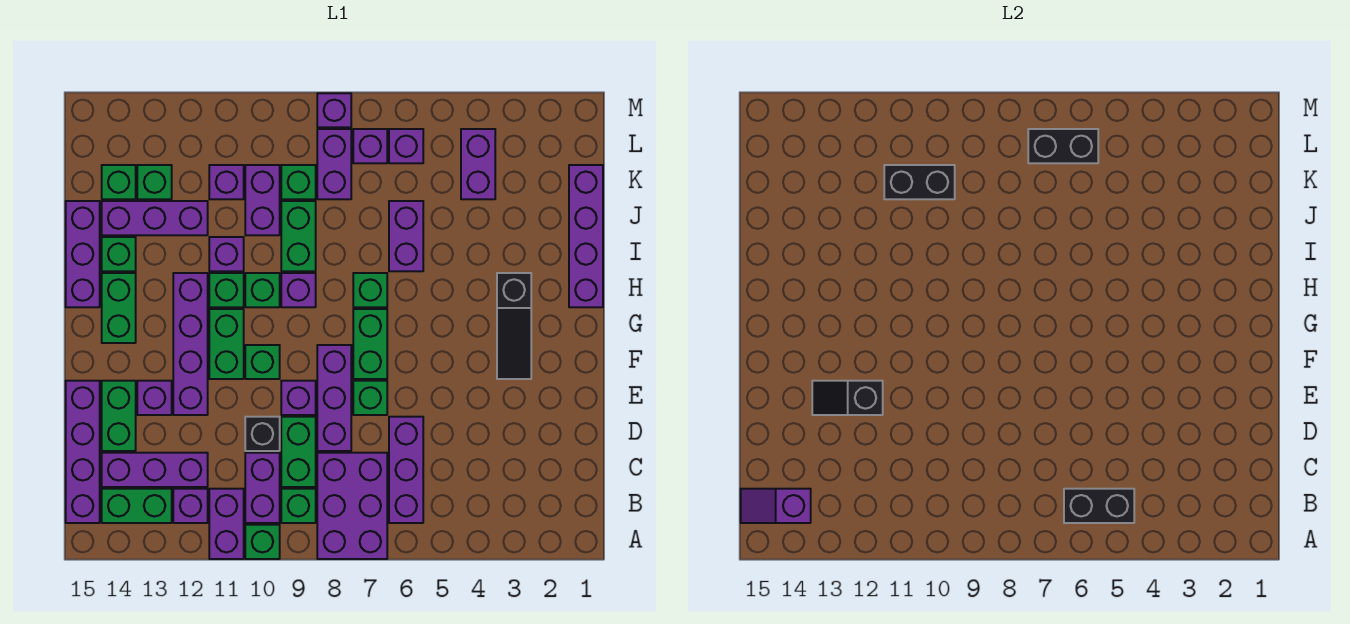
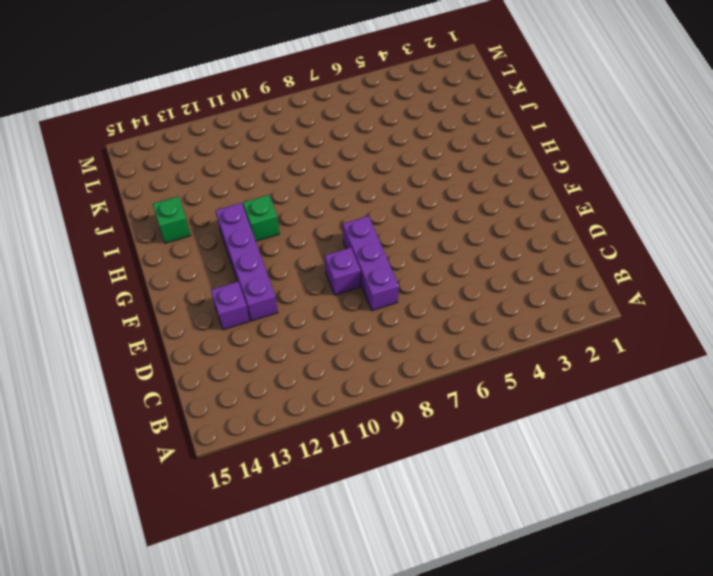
none -> purple 2x3 brick [317,453,387,559]
none -> green 1x1 brick [245,525,280,559]
none -> purple 1x2 brick [209,489,244,559]
none -> purple 1x3 brick [389,417,423,523]

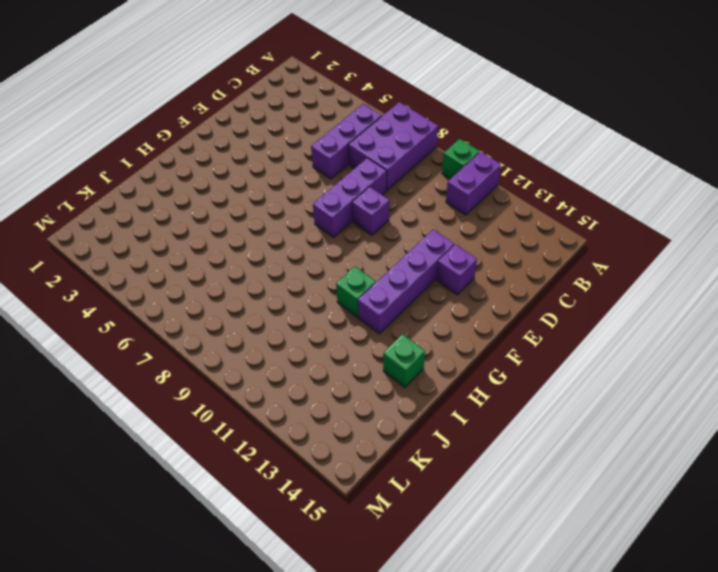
none -> green 1x1 brick [281,489,316,523]
none -> purple 1x2 brick [245,453,280,523]
none -> purple 1x1 brick [173,489,208,523]
none -> green 1x2 brick [102,489,172,523]

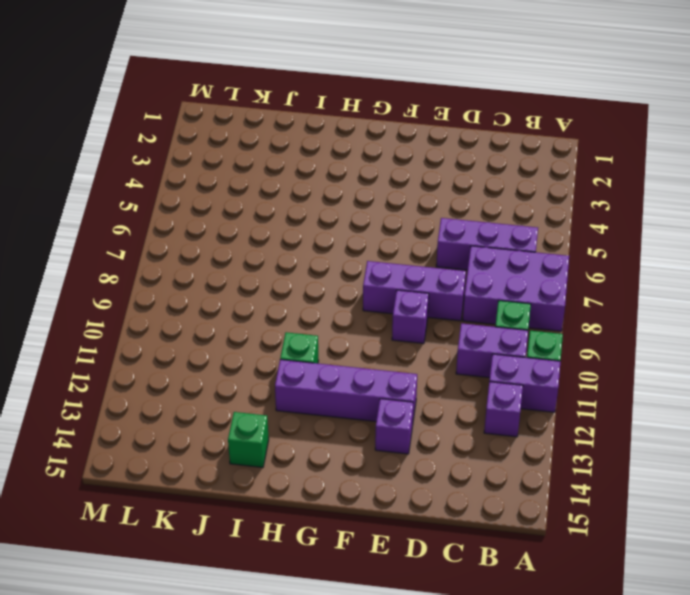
none -> green 1x2 brick [102,489,172,523]
none -> purple 1x4 brick [66,381,100,523]
none -> green 1x2 brick [281,417,316,487]
none -> purple 1x3 brick [102,453,208,487]

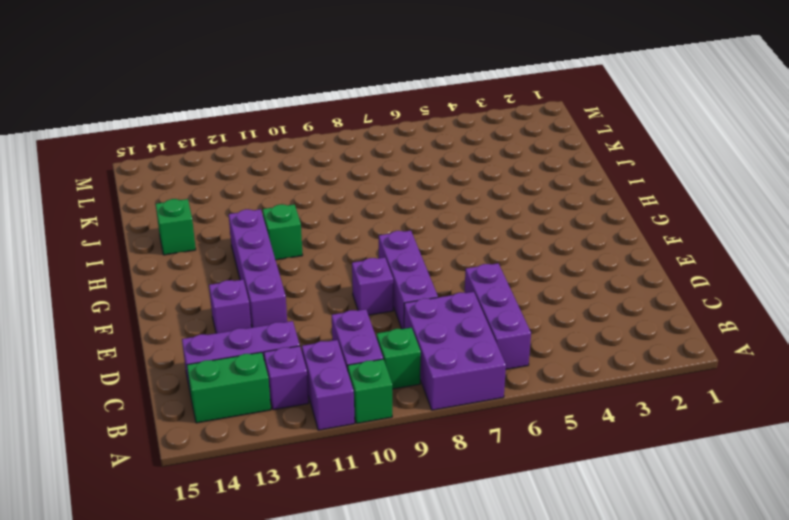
none -> purple 1x4 brick [66,381,100,523]
none -> green 1x2 brick [281,417,316,487]
none -> black 1x1 brick [245,417,280,451]
none -> green 1x2 brick [102,381,136,451]

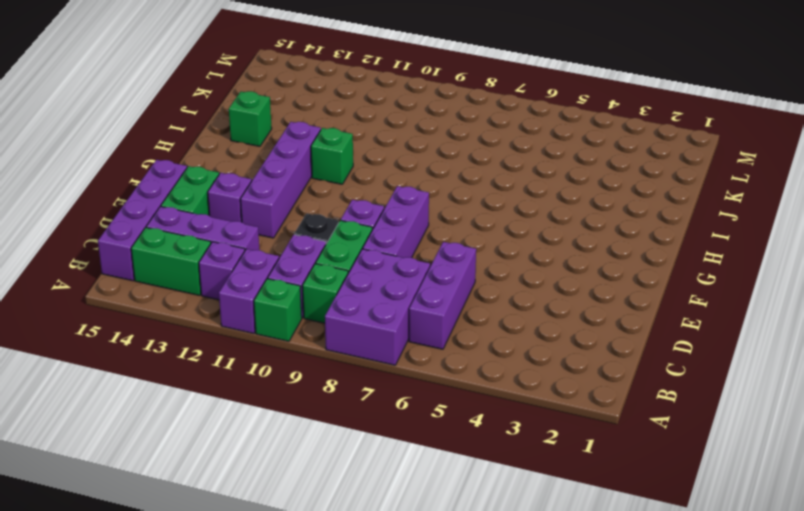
none -> green 1x1 brick [353,381,387,415]
none -> black 1x3 slope [497,273,531,379]
none -> green 1x2 brick [353,309,387,379]
none -> green 1x1 brick [245,345,280,379]

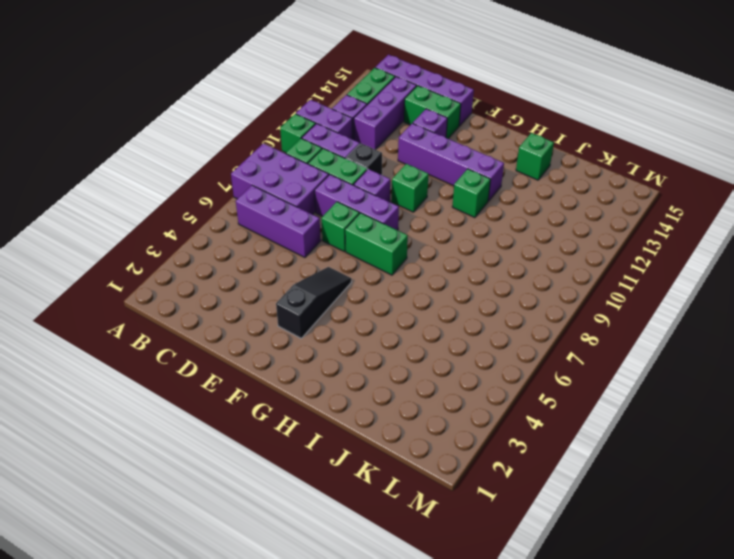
black 1x3 slope [276,267,351,338] -> black 1x3 slope turned to [497,273,531,379]
none -> green 1x2 brick [209,309,244,379]
none -> green 1x2 brick [102,273,136,343]
none -> purple 1x4 brick [569,165,603,307]
none -> green 1x1 brick [353,273,387,307]

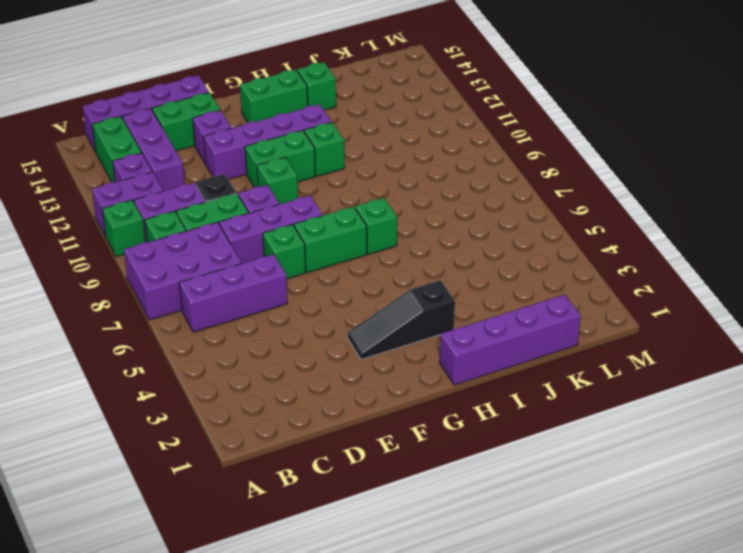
none -> purple 1x1 brick [281,273,316,307]
none -> green 1x1 brick [245,273,280,307]
none -> purple 1x3 brick [66,201,100,307]
none -> purple 1x2 brick [389,201,423,271]

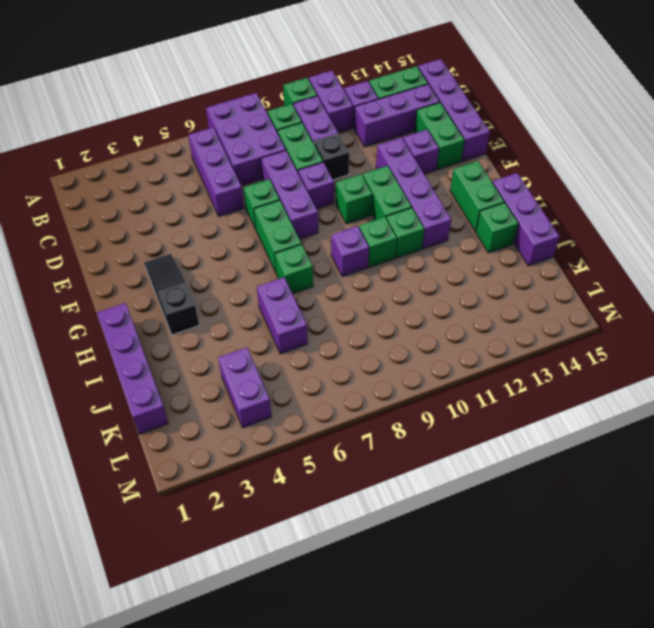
none -> green 1x2 brick [281,201,316,271]
none -> purple 1x1 brick [209,237,244,271]
none -> purple 1x2 brick [245,165,280,235]
none -> purple 1x3 brick [102,201,208,235]

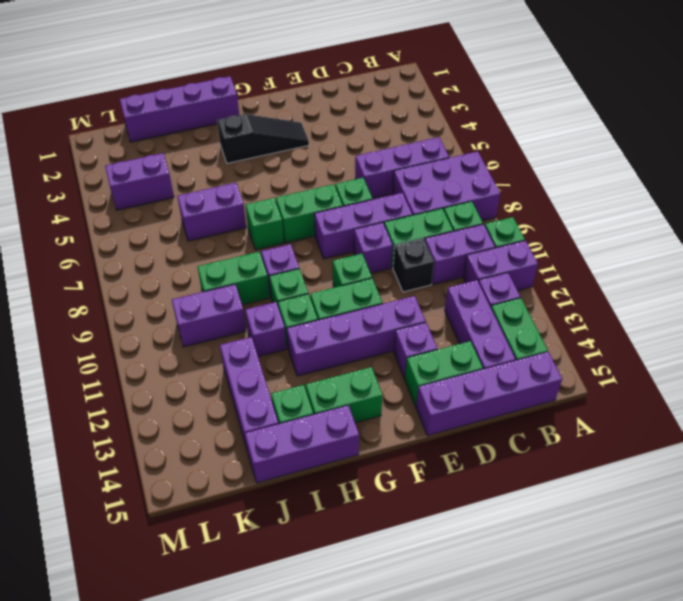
none -> purple 1x2 brick [317,129,351,199]
none -> green 1x1 brick [281,165,316,199]
none -> purple 1x1 brick [209,165,244,199]
none -> green 1x1 brick [137,165,172,199]

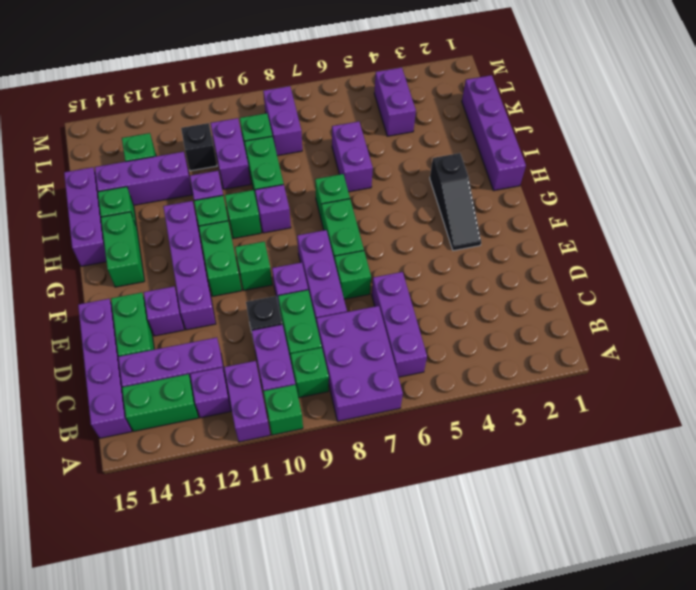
black 1x1 brick [181,123,217,171] -> purple 1x1 brick [209,165,244,199]
none -> green 1x1 brick [102,165,136,199]
none -> purple 1x1 brick [389,129,423,163]
none -> purple 1x1 brick [353,129,387,163]
none -> purple 1x1 brick [317,93,351,127]

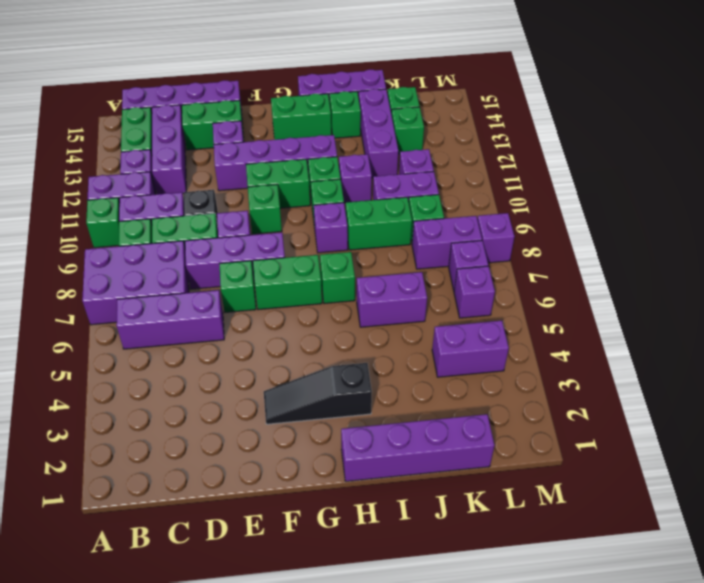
none -> black 1x2 brick [1064,489,1134,523]
none -> purple 1x2 slope [741,489,811,523]
none -> black 1x2 slope [812,381,883,415]
none -> black 1x2 brick [884,165,955,199]

